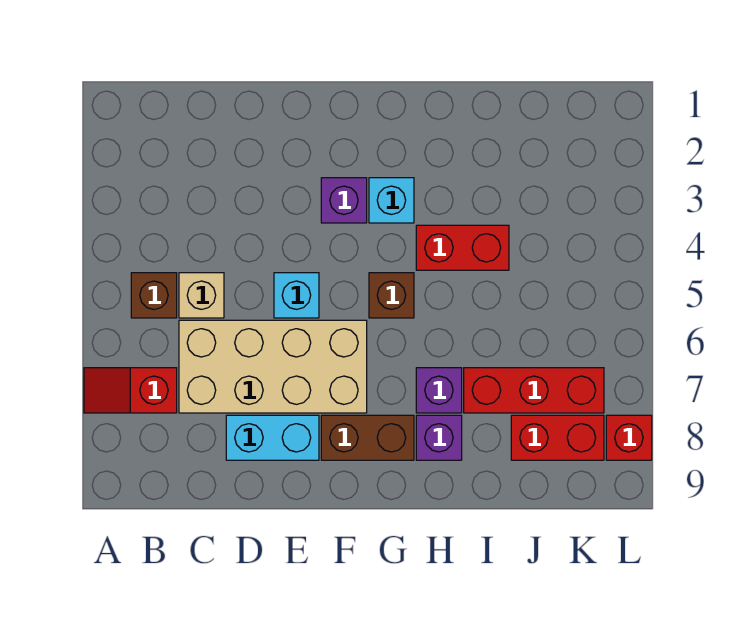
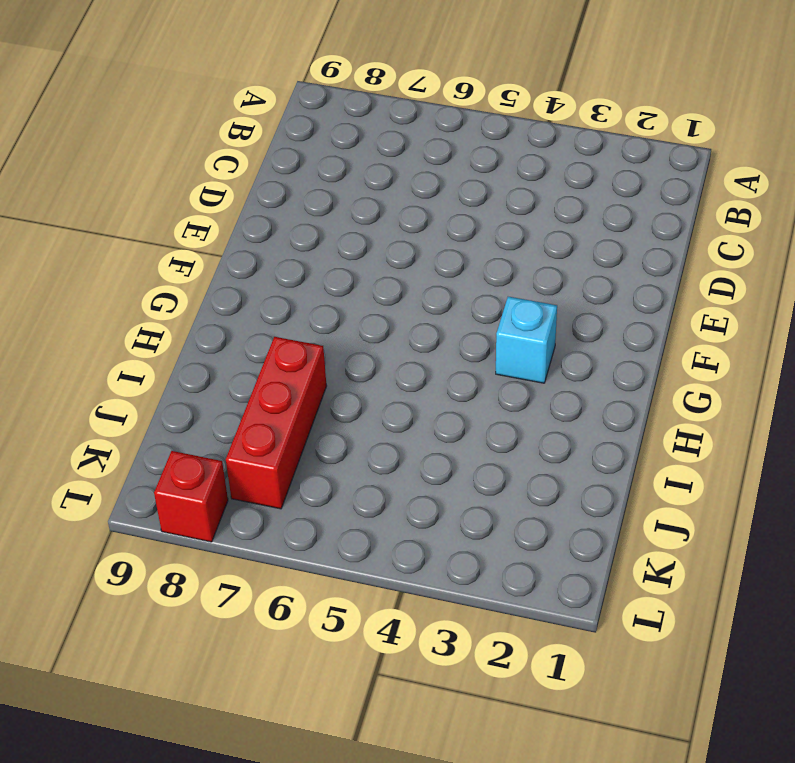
none -> red 1x2 slope [84,368,177,413]
none -> brown 1x1 brick [131,273,177,318]
none -> tan 1x1 brick [179,273,224,318]

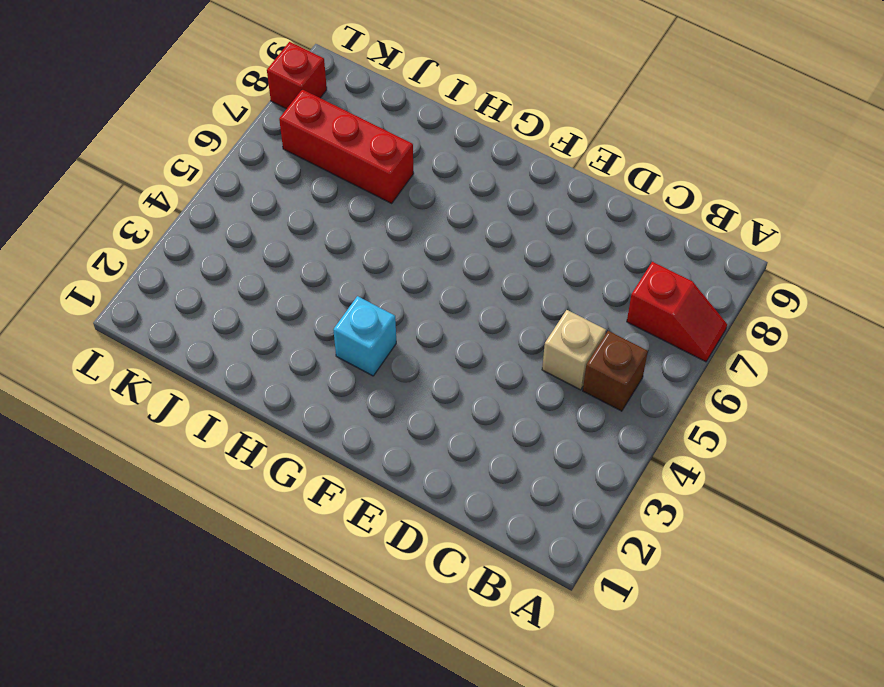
none -> tan 2x4 brick [179,320,367,413]
none -> cyan 1x2 brick [226,415,319,460]
none -> cyan 1x1 brick [274,273,319,318]

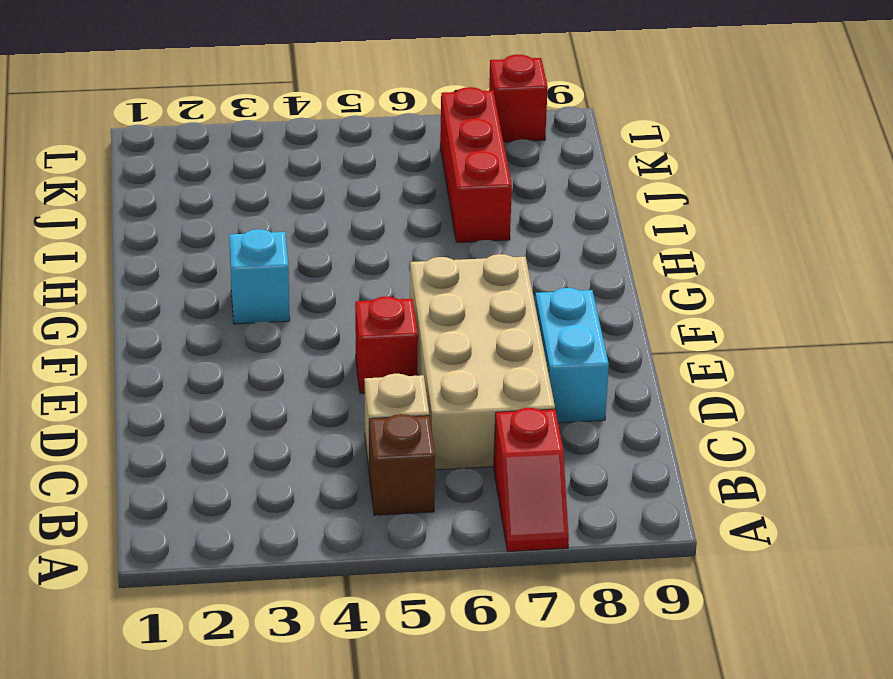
red 1x1 brick [355,296,418,393] -> cyan 1x1 brick [274,273,319,318]
none -> purple 1x1 brick [321,178,367,223]
none -> brown 1x2 brick [321,415,414,460]
none -> brown 1x1 brick [369,273,414,318]

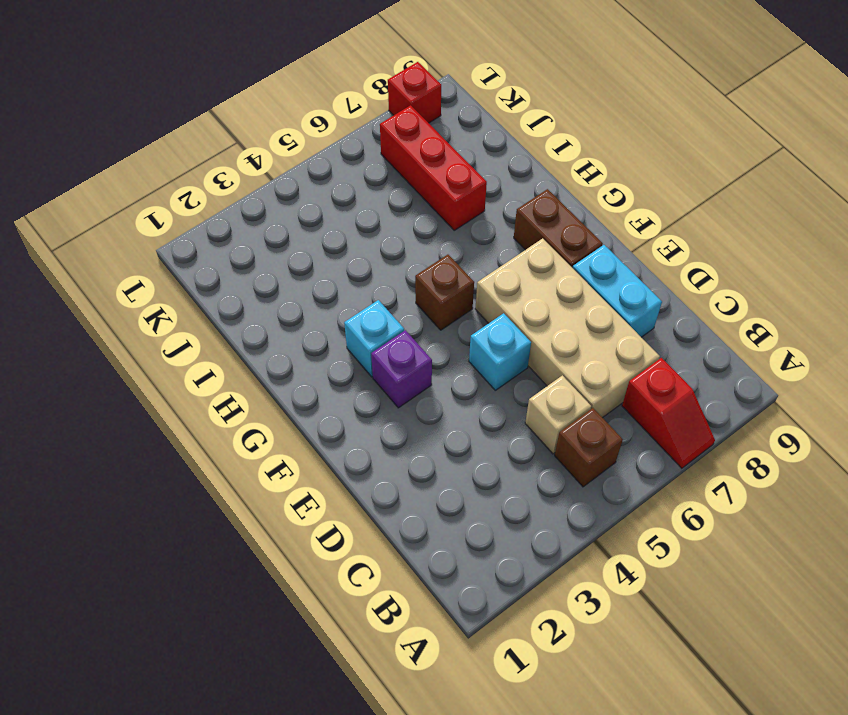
none -> red 1x2 brick [416,225,509,270]
none -> purple 1x1 brick [416,368,462,413]
none -> purple 1x1 brick [416,415,462,460]

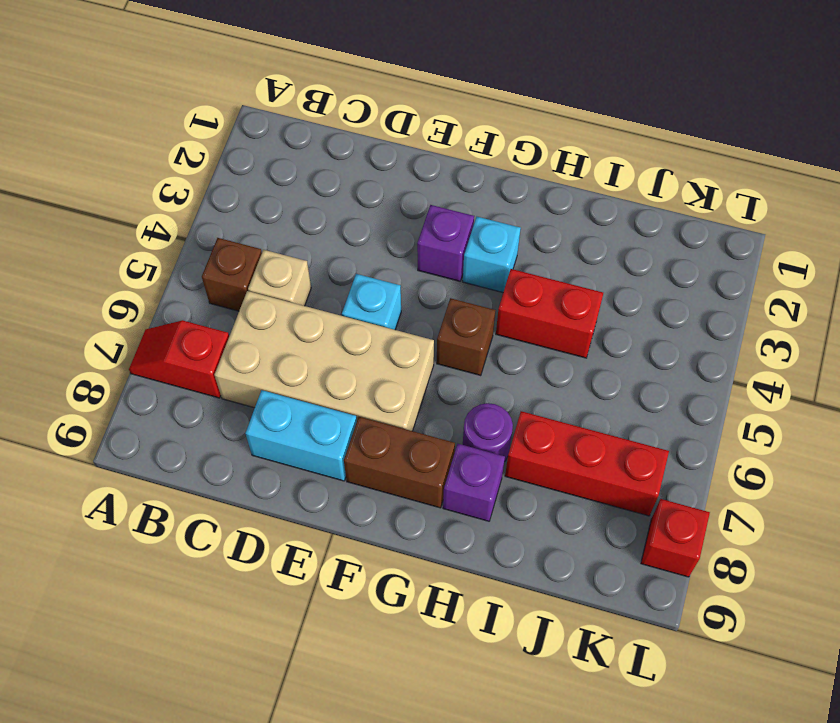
purple 1x1 round brick [463,403,513,462] -> purple 1x1 brick [416,368,462,413]
none -> red 1x2 brick [511,415,604,460]

